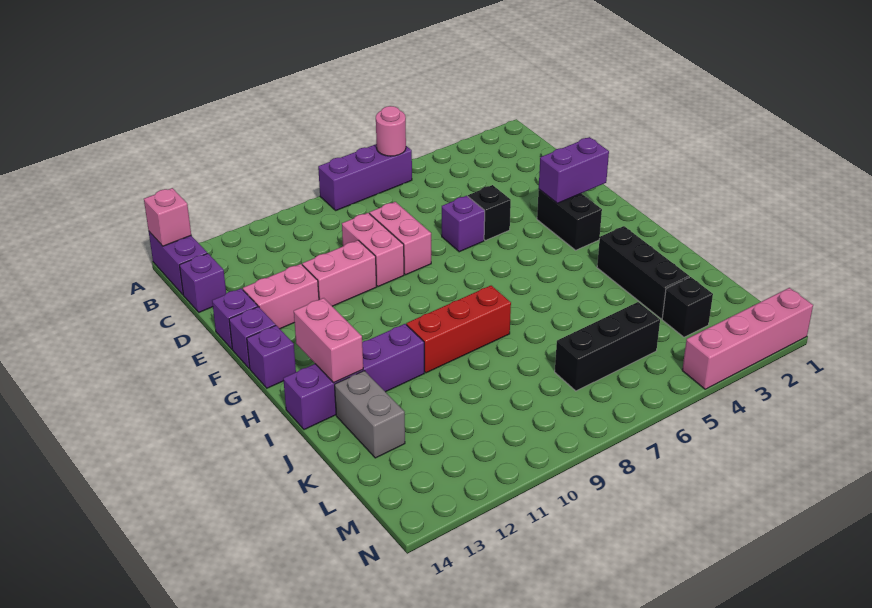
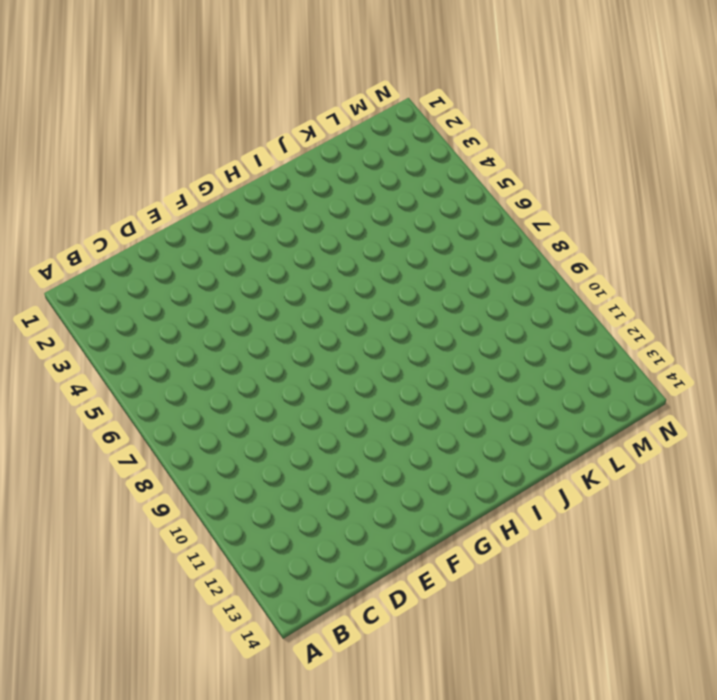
none -> purple 1x3 brick [318,144,412,210]
none -> purple 1x2 brick [149,232,207,295]
none -> purple 1x1 brick [180,253,226,312]

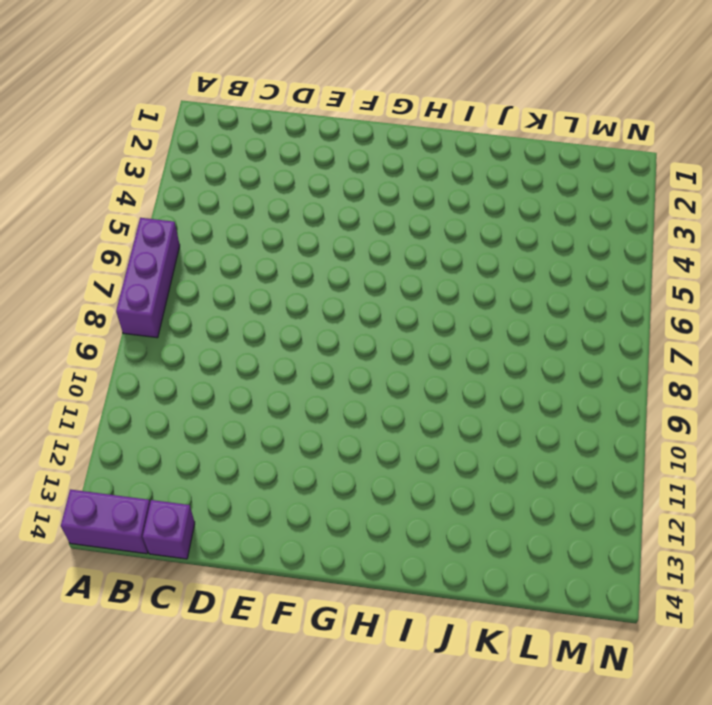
none -> pink 1x2 brick [369,202,431,275]
none -> pink 1x2 brick [342,213,404,287]
none -> black 1x1 brick [468,185,511,240]

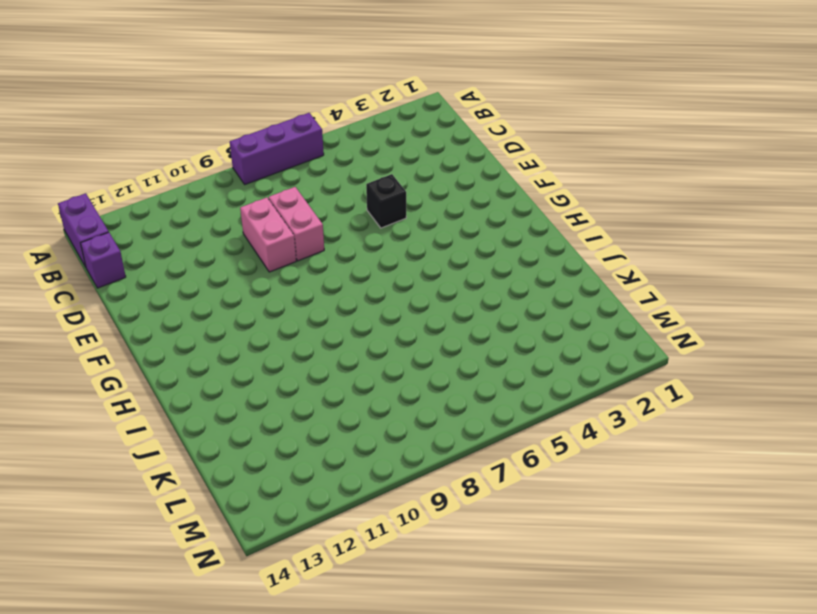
none -> purple 1x1 brick [442,196,485,252]
none -> pink 1x2 brick [302,240,377,306]
none -> pink 1x2 brick [243,264,319,329]

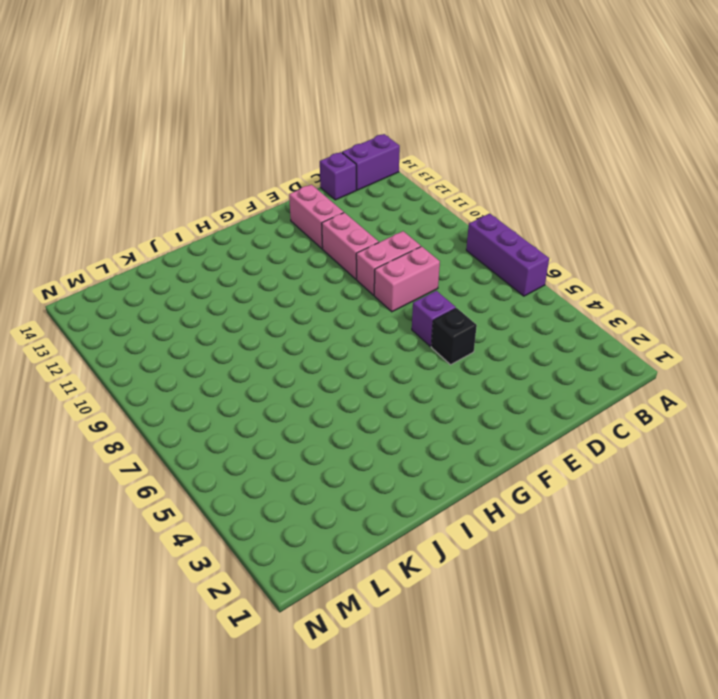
none -> purple 1x1 brick [212,289,258,349]
none -> black 1x2 brick [537,190,602,250]
none -> purple 1x1 brick [229,307,276,369]

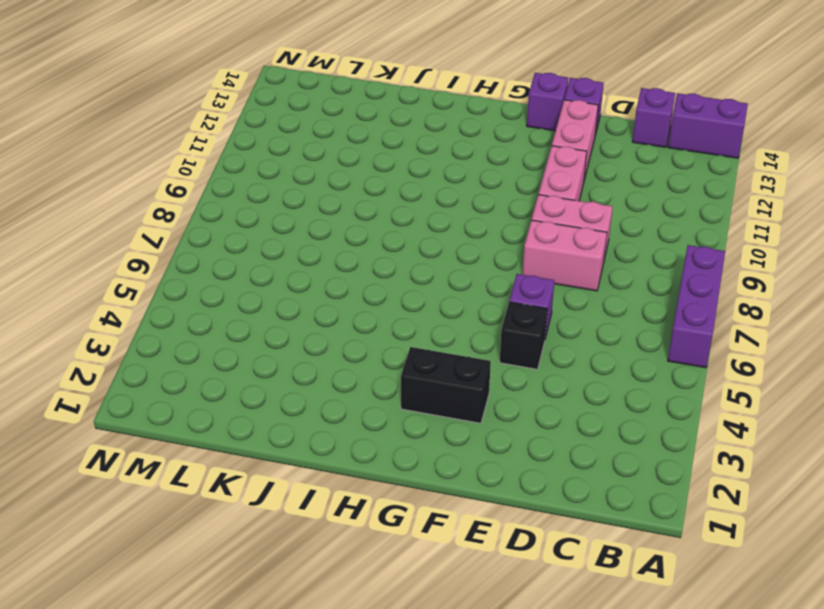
none -> purple 1x1 brick [247,325,296,388]
none -> black 1x3 brick [597,226,690,319]
none -> red 1x3 brick [406,286,511,373]

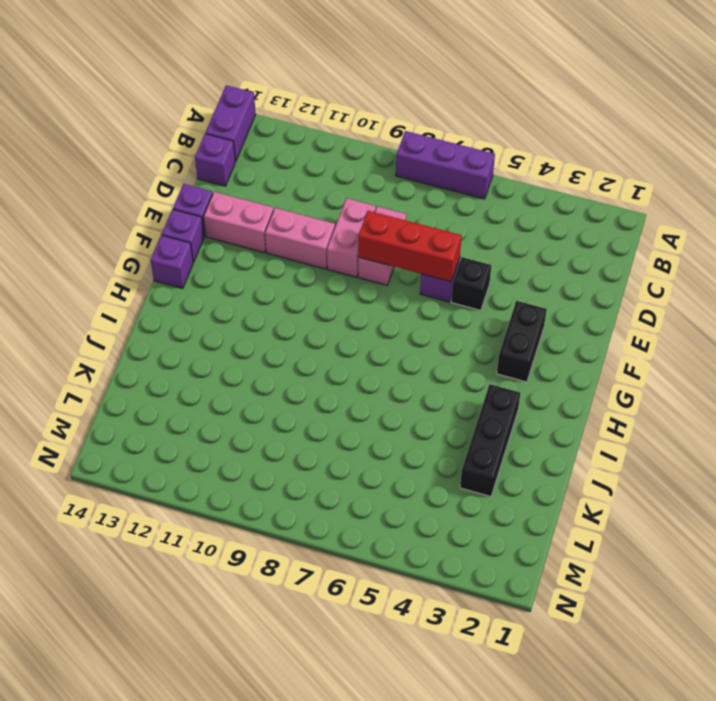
red 1x3 brick [358,211,462,282] -> red 1x3 brick moved to [406,286,511,373]
none -> purple 1x4 brick [283,324,424,430]
none -> grey 1x2 brick [335,371,405,458]
none -> black 1x1 brick [662,277,713,337]

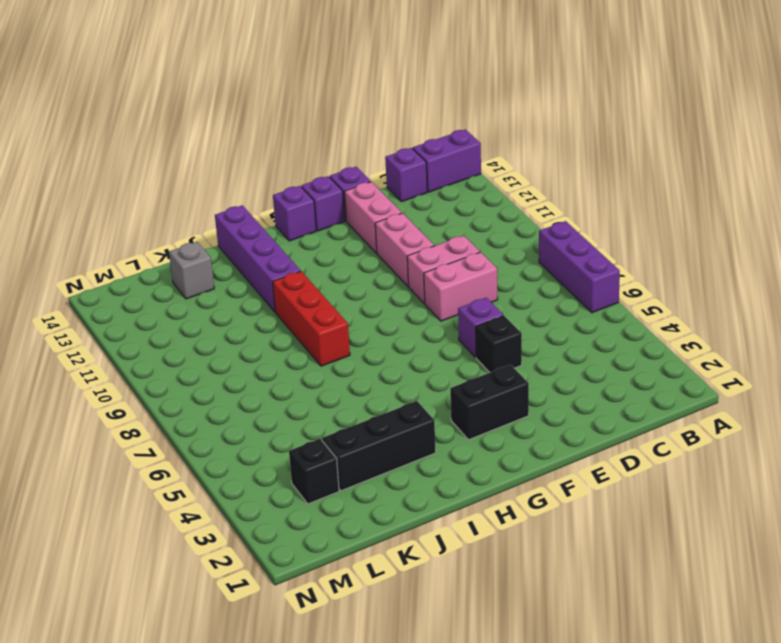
grey 1x1 brick [169,242,214,299] -> grey 1x2 brick [335,371,405,458]
none -> black 1x3 brick [555,302,660,391]
none -> pink 1x4 brick [682,288,813,389]
none -> pink 1x1 round brick [376,106,406,156]

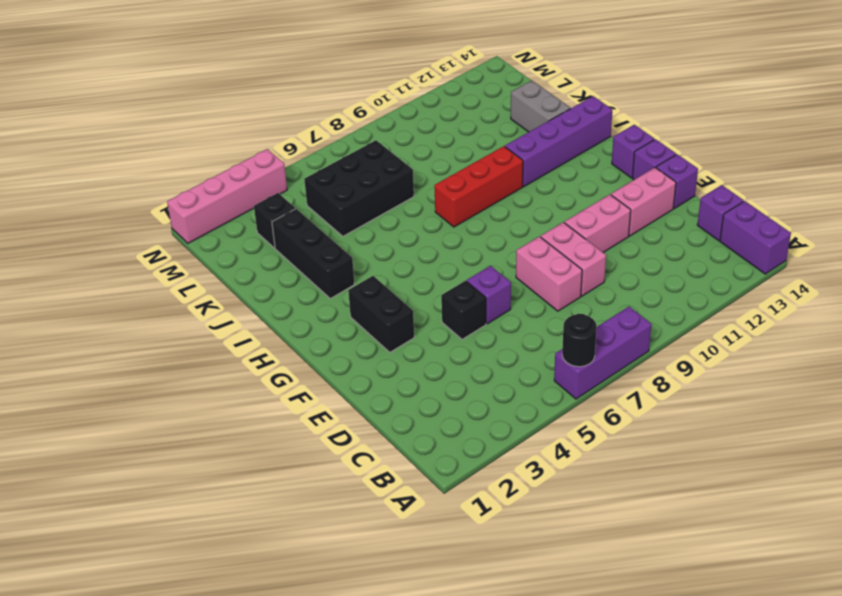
black 1x1 round brick [562,314,597,367] -> pink 1x1 round brick [376,106,406,156]
black 2x3 brick [304,140,414,236] -> black 1x3 brick [555,302,660,391]
none -> pink 1x1 brick [144,188,191,246]
none -> purple 1x2 brick [539,137,609,203]
none -> pink 1x2 brick [294,298,363,383]

